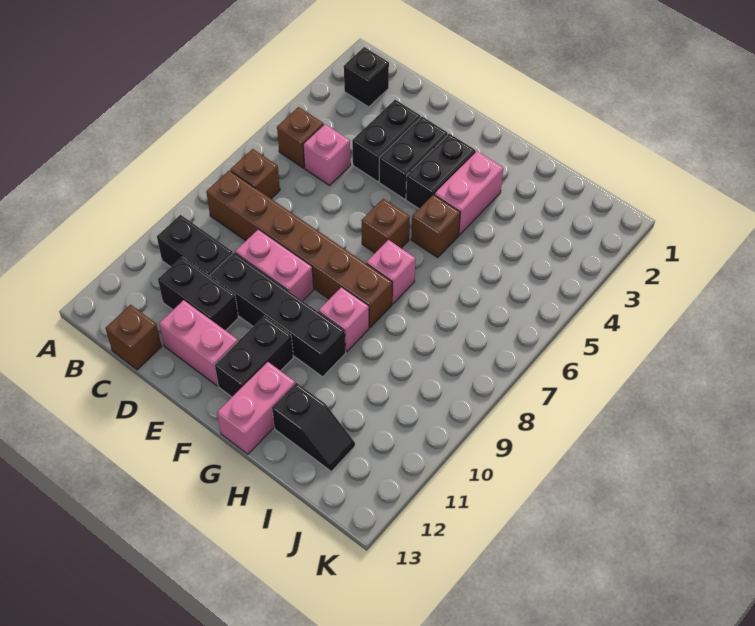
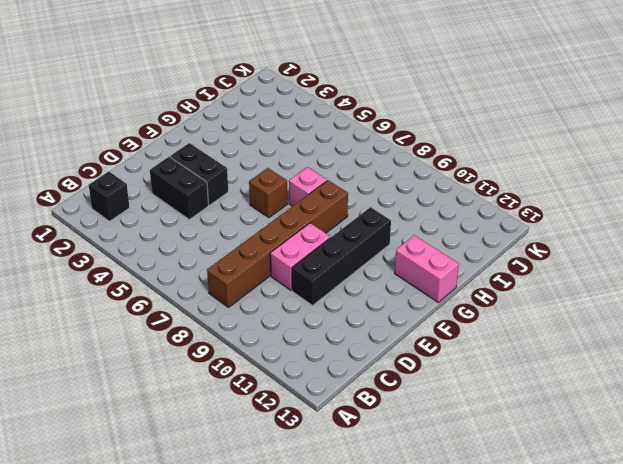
none -> brown 1x1 brick [277,107,324,168]
none -> brown 1x1 brick [230,149,280,199]
none -> black 1x2 brick [157,215,233,277]

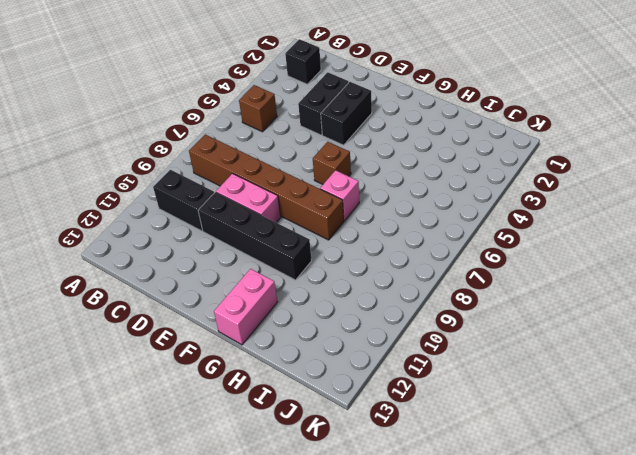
none -> brown 1x1 brick [230,149,280,199]
none -> pink 1x1 brick [303,124,351,185]
none -> black 1x2 brick [158,257,238,331]

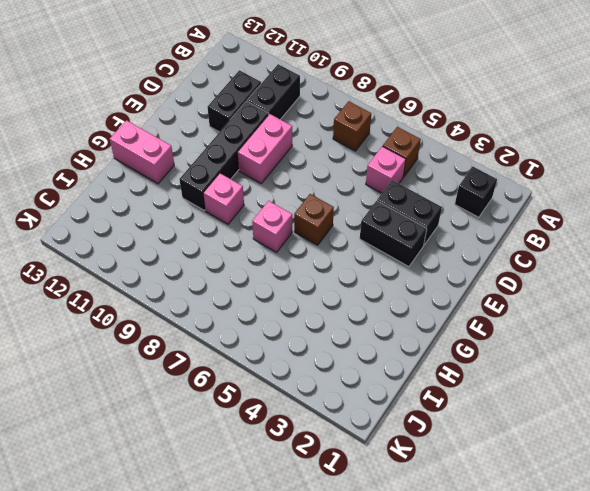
none -> brown 1x6 brick [206,171,392,328]
none -> brown 1x1 brick [106,305,162,370]
none -> pink 1x2 brick [159,300,238,386]

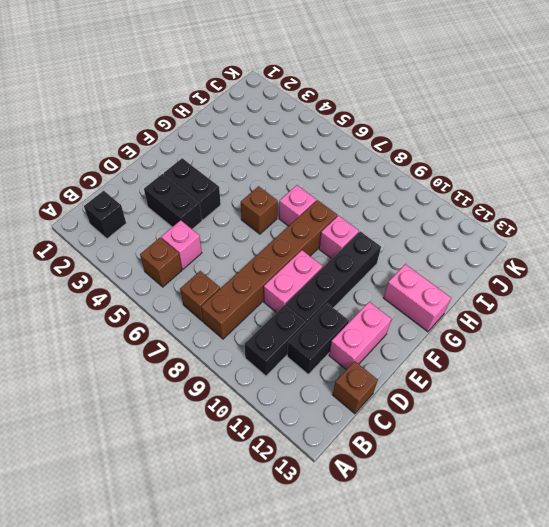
none -> black 1x2 brick [406,134,475,209]
none -> black 1x2 brick [215,316,293,397]
none -> pink 1x2 brick [434,151,503,235]

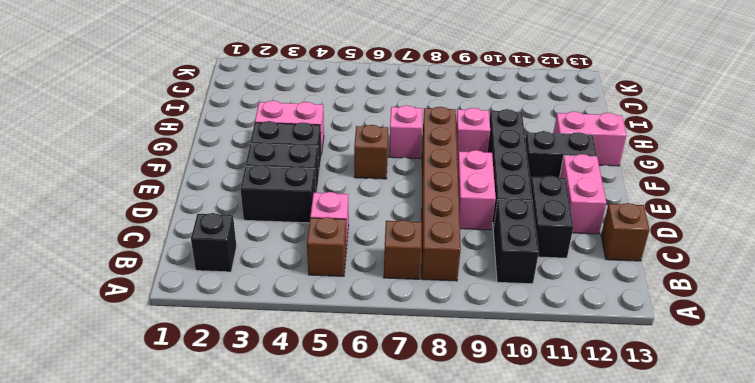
none -> brown 1x1 brick [411,195,460,257]
none -> black 1x2 slope [272,383,355,471]

